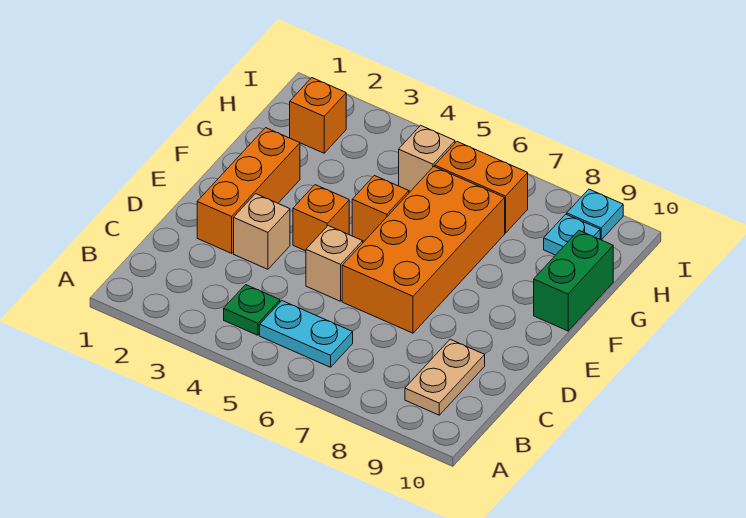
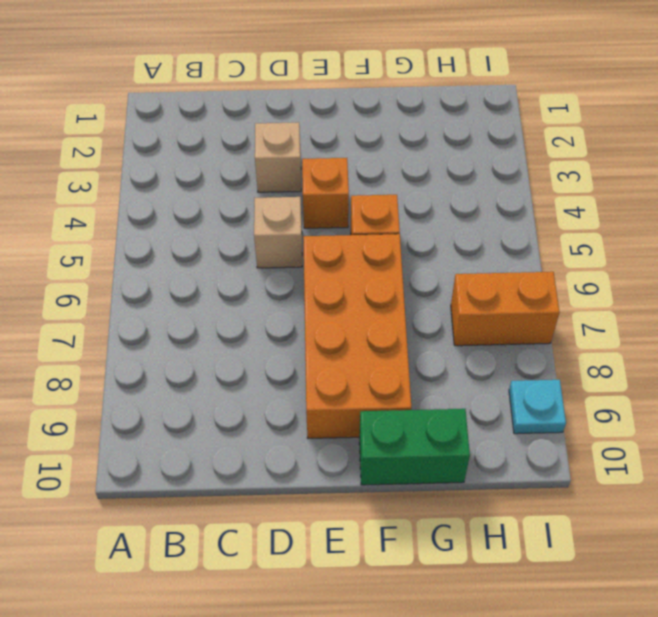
orange 2x4 brick [303,234,411,438] -> orange 2x4 brick turned to [342,167,505,333]
orange 1x2 brick [451,272,560,346] -> orange 1x2 brick turned to [435,142,528,233]
none -> green 1x1 plate [224,285,280,335]
none -> cyan 1x2 plate [260,301,353,367]
none -> tan 1x2 plate [405,339,485,415]

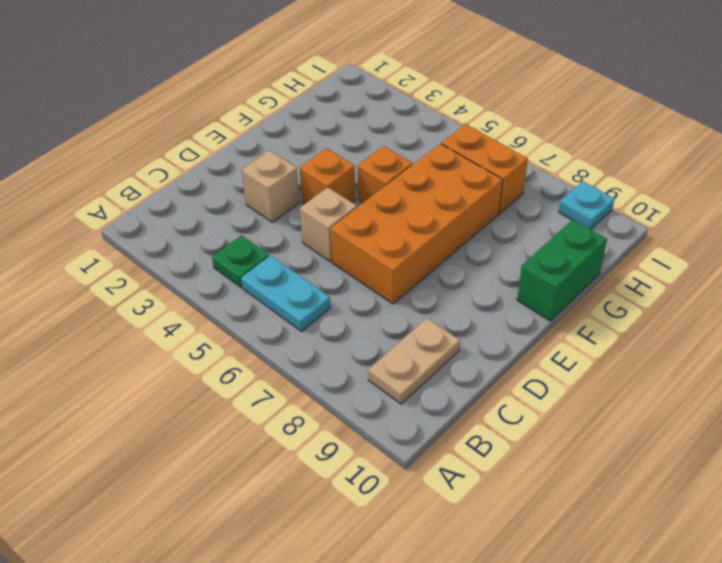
none -> orange 1x3 brick [197,128,300,253]
none -> orange 1x1 brick [290,78,346,153]
none -> tan 1x1 brick [399,125,455,191]

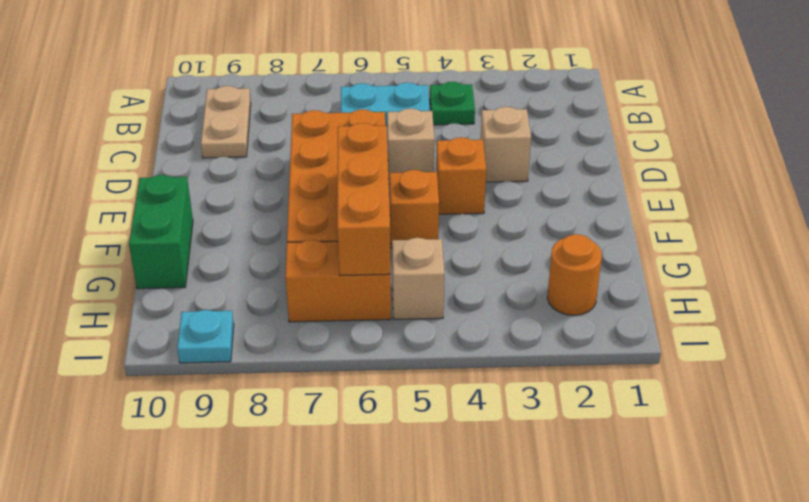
orange 1x3 brick [337,123,391,276] -> orange 1x3 brick moved to [197,128,300,253]
orange 1x1 round brick [547,234,602,315] -> orange 1x1 brick [290,78,346,153]
none -> cyan 1x1 plate [544,214,600,255]

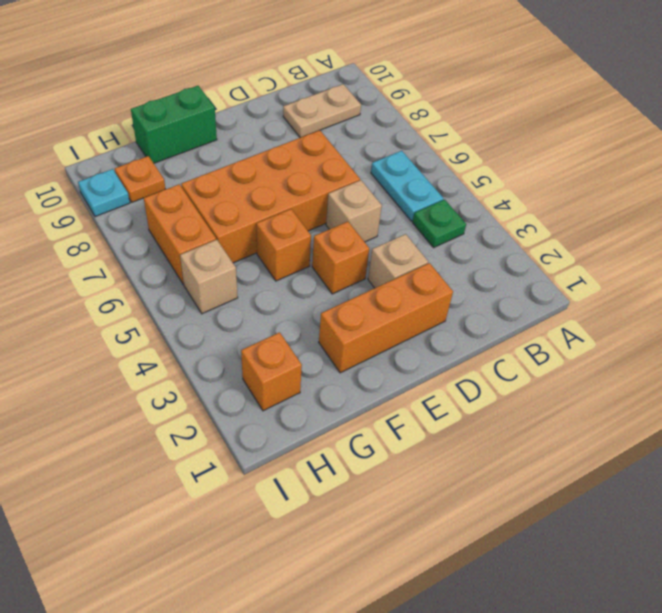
orange 1x1 plate [115,156,165,202] -> cyan 1x1 plate [544,214,600,255]

